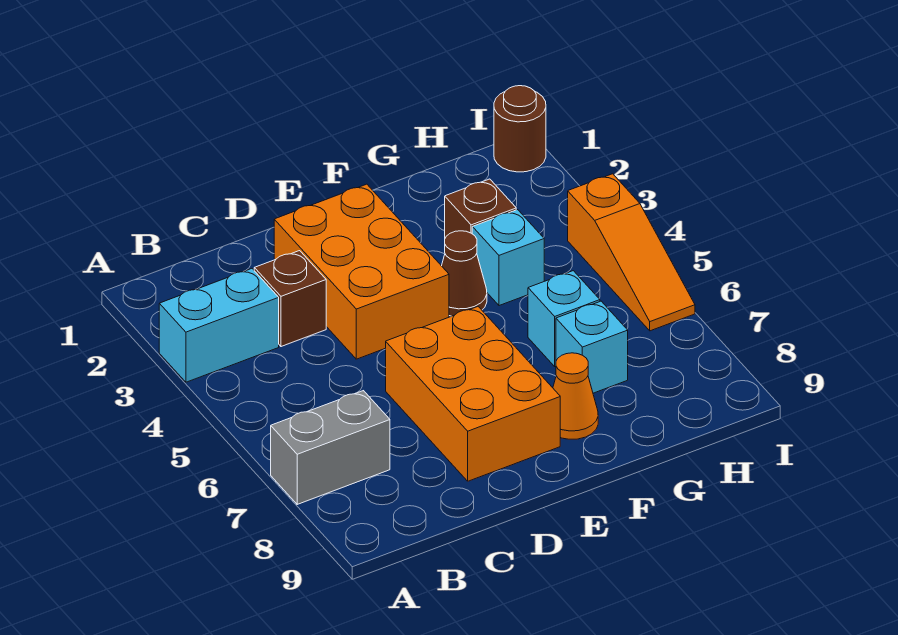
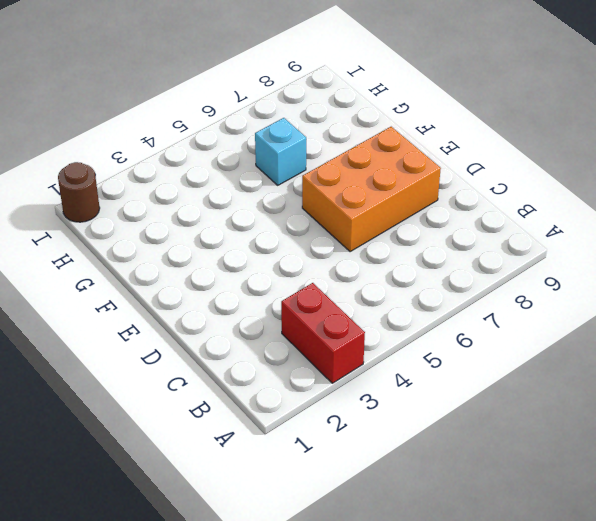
red 1x2 brick [281,283,365,383] -> cyan 1x2 brick [159,269,279,382]
none -> grey 1x2 brick [271,391,390,504]
none -> brown 1x1 brick [254,251,326,347]
none -> orange 2x3 brick [274,184,449,359]

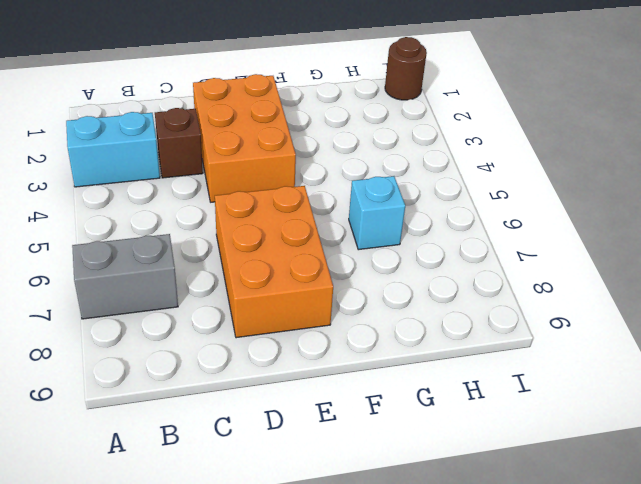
none -> brown 1x1 cone [442,231,487,316]
none -> orange 1x1 cone [553,353,598,439]
none -> brown 1x1 brick [445,179,516,238]

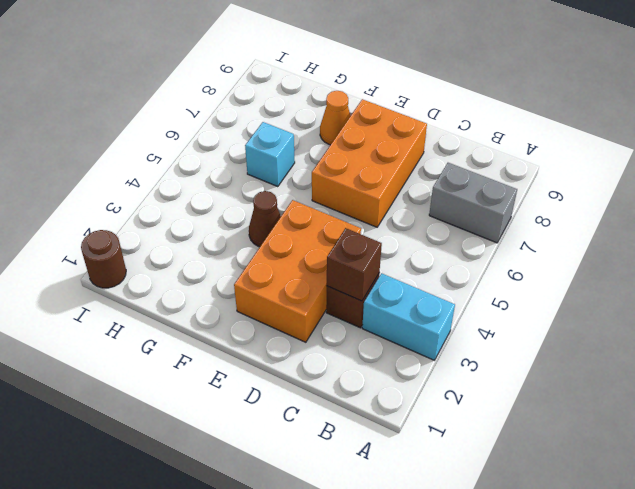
brown 1x1 brick [327,228,382,301] -> brown 1x1 brick moved to [445,179,516,238]
none -> cyan 1x1 brick [472,210,544,306]
none -> cyan 1x1 brick [556,301,628,393]
none -> orange 1x3 slope [568,174,695,331]

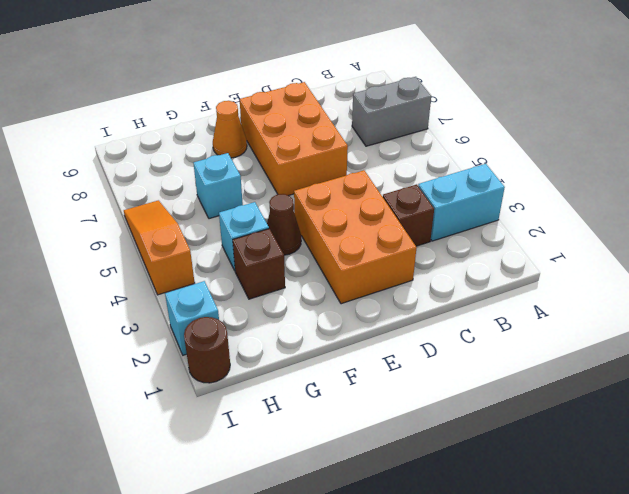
cyan 1x1 brick [165,281,219,355] -> cyan 1x1 brick moved to [556,301,628,393]

